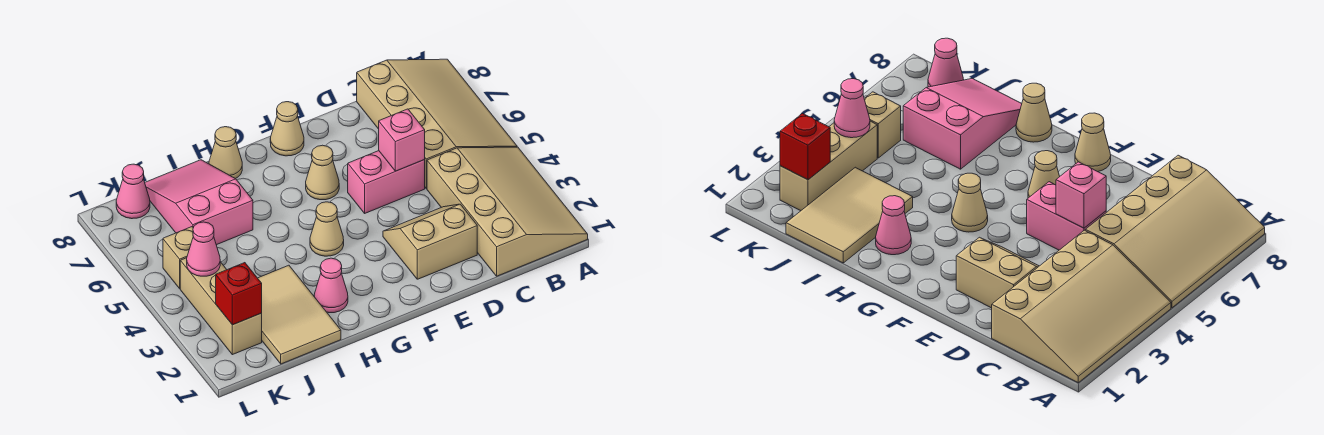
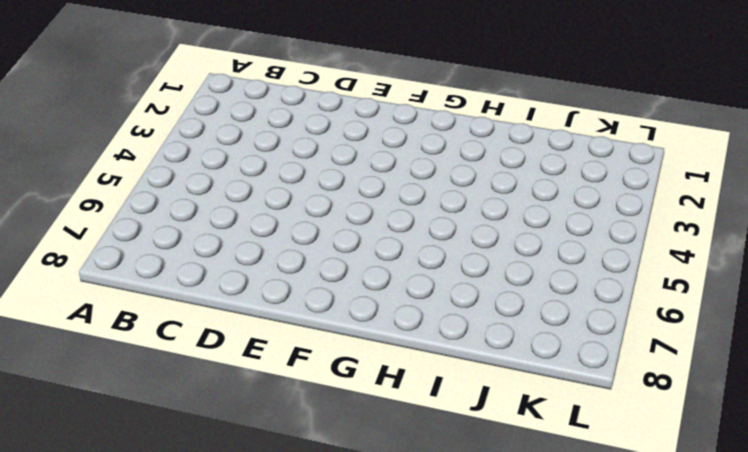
none -> tan 3x4 slope [427,147,588,276]
none -> tan 3x4 slope [357,59,517,188]
none -> tan 2x2 slope [383,204,477,279]

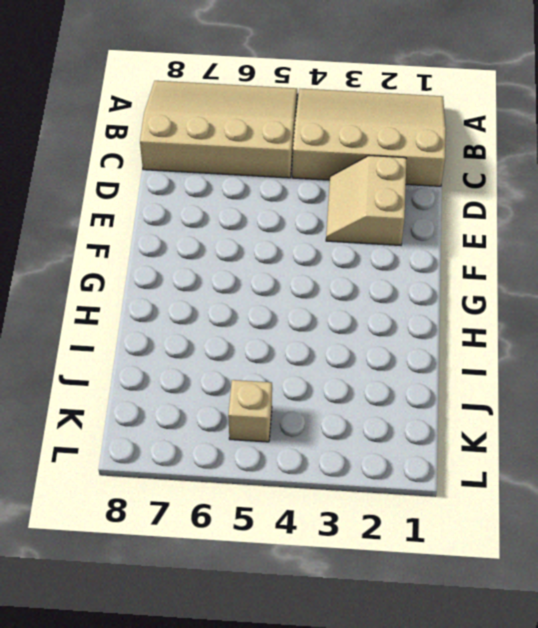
none -> pink 1x2 brick [348,151,425,213]
none -> tan 1x1 cone [306,145,339,200]
none -> tan 1x1 cone [270,102,304,156]

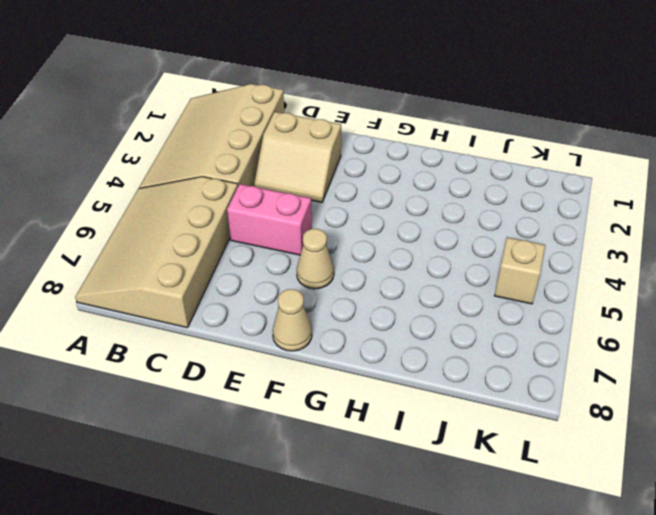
none -> tan 1x1 cone [310,202,344,256]
none -> pink 1x1 cone [314,258,348,313]
none -> tan 1x1 cone [209,127,242,179]

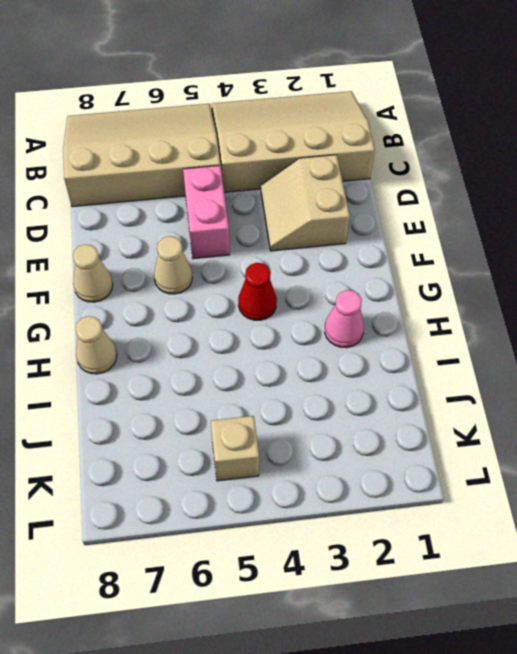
red 1x1 cone [238,263,277,320] -> tan 1x1 cone [310,202,344,256]
none -> tan 2x3 tile [258,265,341,364]
none -> pink 2x3 slope [145,160,253,245]
none -> tan 1x3 brick [180,258,262,355]

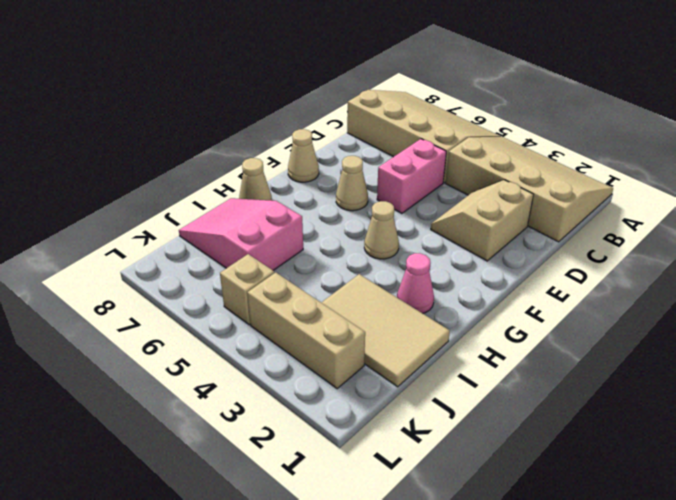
none -> pink 1x1 cone [116,164,150,219]
none -> pink 1x1 brick [379,109,425,171]
none -> red 1x1 brick [216,263,262,325]

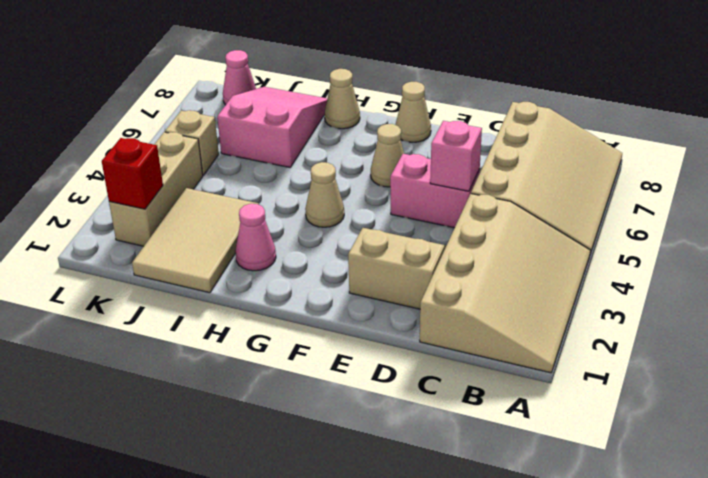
none -> pink 1x1 cone [187,222,220,276]

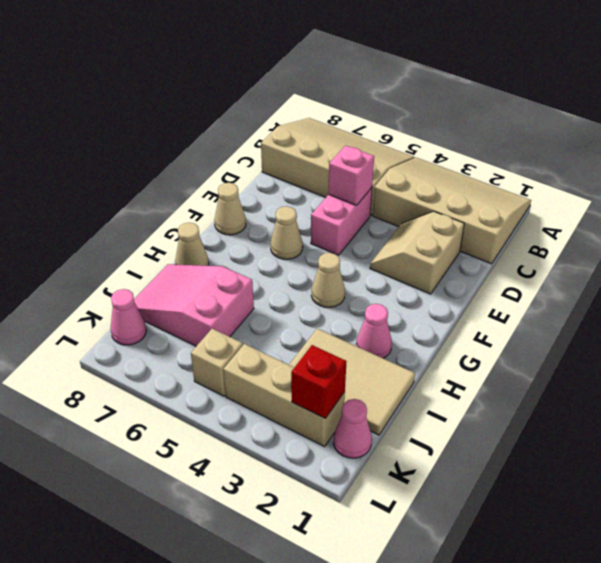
pink 1x1 cone [333,399,372,458] -> pink 1x1 cone moved to [187,222,220,276]

